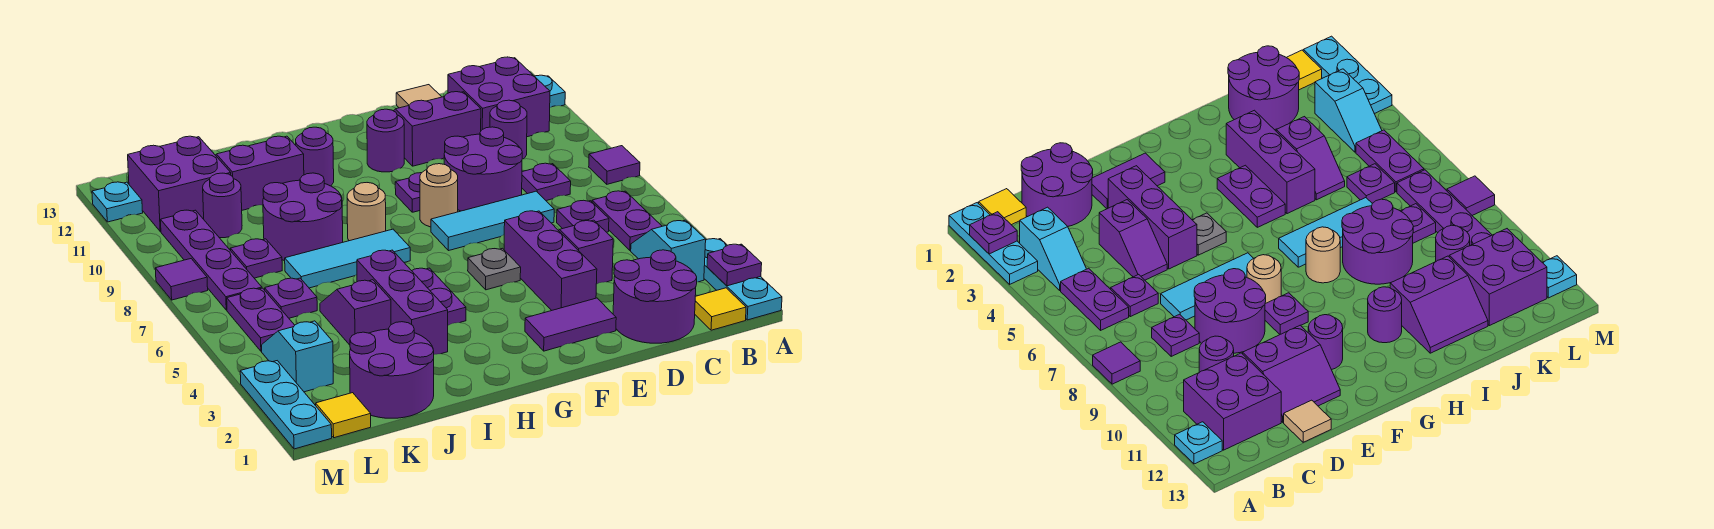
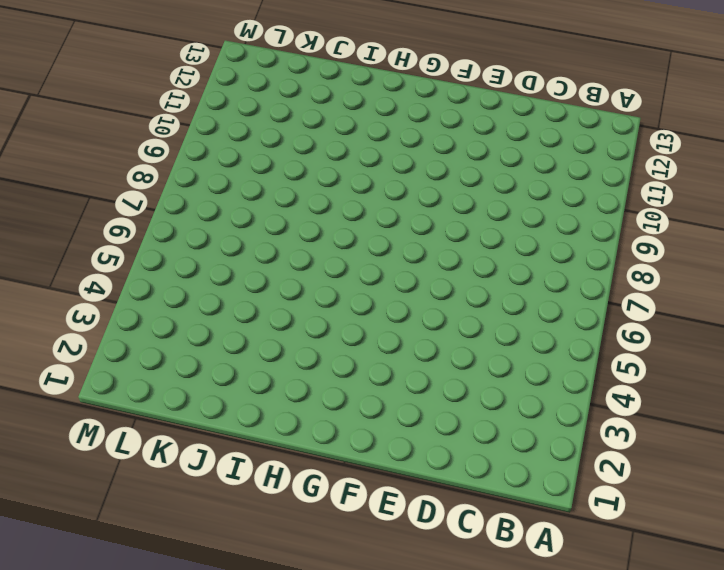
none -> cyan 1x3 plate [704,239,782,320]
none -> purple 1x1 tile [589,146,640,184]
none -> cyan 1x1 plate [535,75,565,107]
none -> yellow 1x1 tile [695,288,746,330]

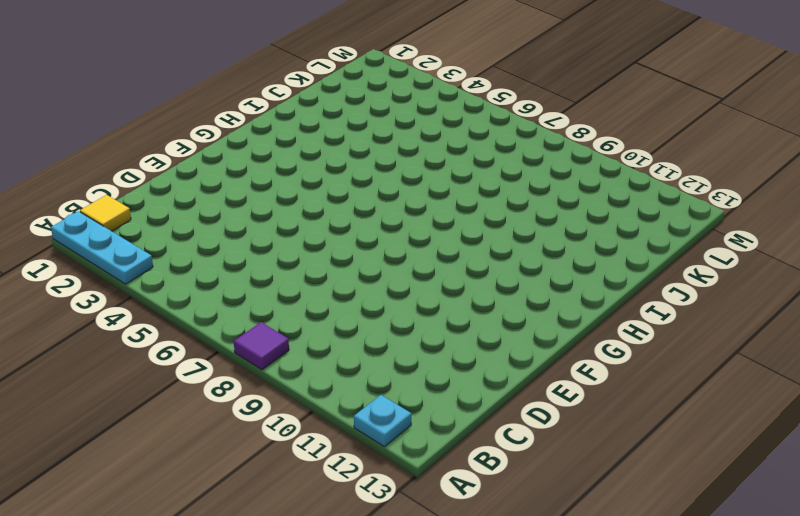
none -> cyan 1x2 slope [631,220,706,282]
none -> purple 1x2 plate [592,191,662,250]
none -> purple 2x2 brick [448,57,550,137]
none -> purple 2x2 round brick [613,250,697,343]

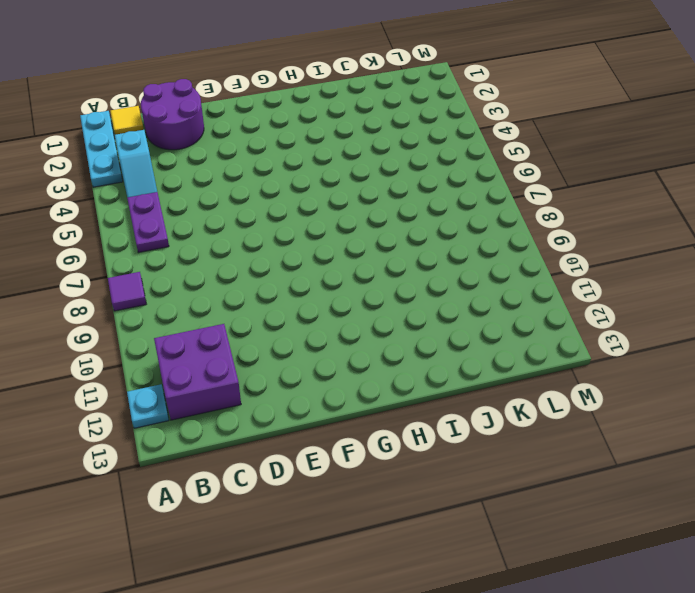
none -> purple 1x1 plate [557,200,609,232]
none -> purple 1x1 plate [522,163,571,201]
none -> purple 1x1 round brick [490,100,527,159]
none -> purple 1x2 slope [558,220,613,284]

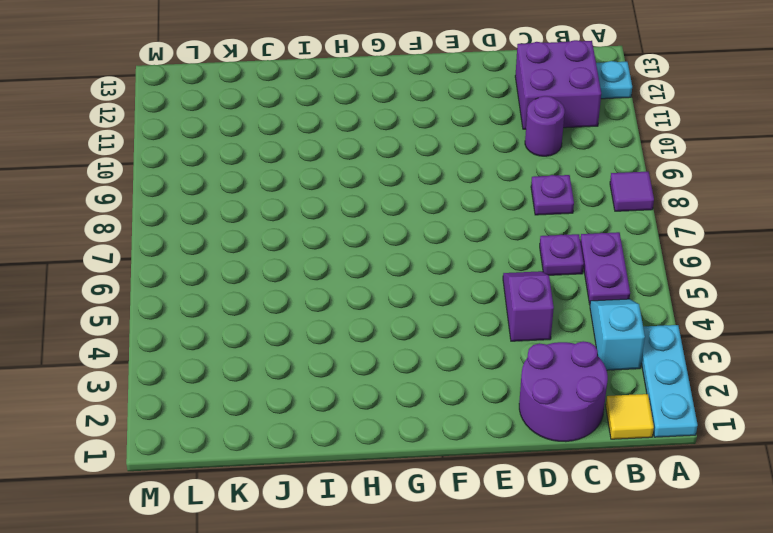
none -> cyan 1x3 tile [431,191,554,251]
none -> purple 2x2 round brick [444,127,522,211]
none -> purple 2x2 slope [394,92,481,166]
none -> tan 1x1 tile [396,85,441,108]

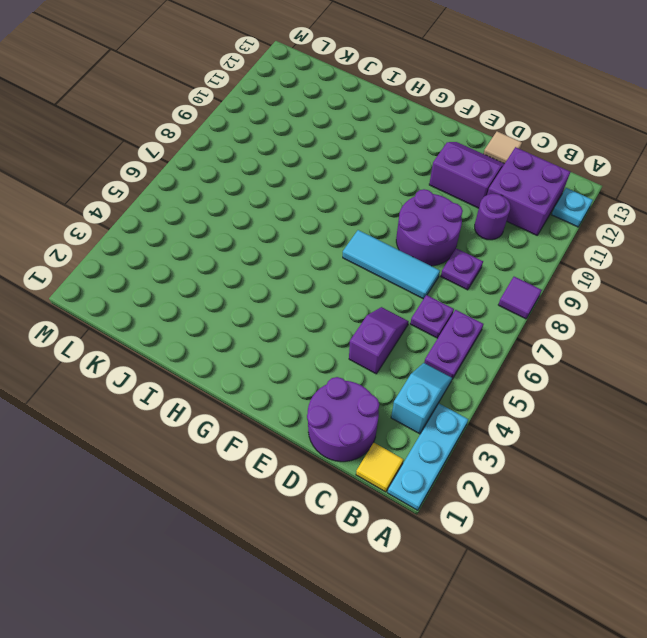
none -> purple 1x2 tile [525,298,616,351]
none -> purple 1x3 brick [504,211,597,310]
none -> grey 1x1 plate [468,248,521,290]
none -> tan 1x1 round brick [420,164,458,227]

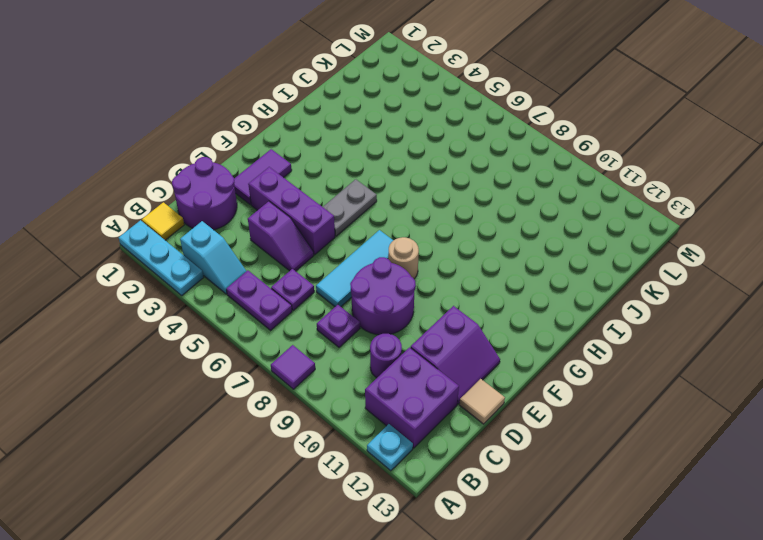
grey 1x2 plate [323,179,377,236] -> grey 1x1 plate [468,248,521,290]
none -> purple 1x1 plate [395,173,421,212]
none -> purple 1x1 round brick [367,109,404,172]
none -> purple 1x2 plate [412,268,466,325]
none -> cyan 1x3 tile [285,229,410,288]

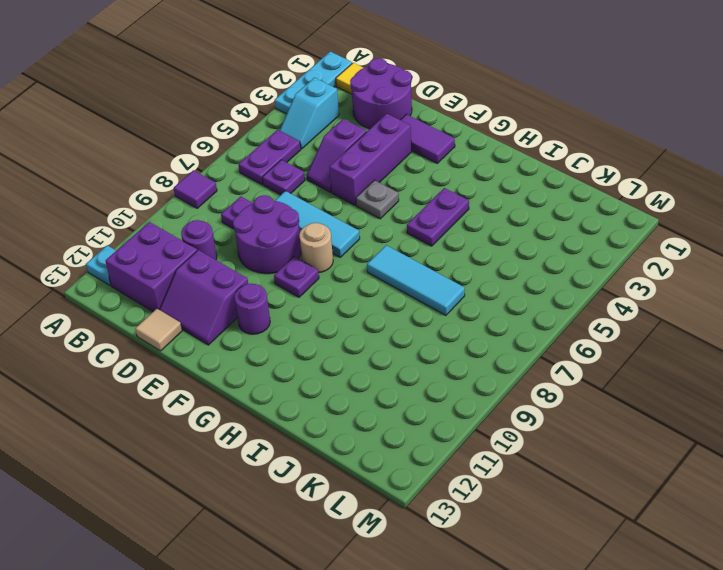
none -> tan 1x1 round brick [347,183,386,241]
none -> purple 1x1 round brick [296,127,334,186]
none -> purple 1x3 brick [357,250,448,354]
none -> purple 2x2 round brick [263,173,343,261]

